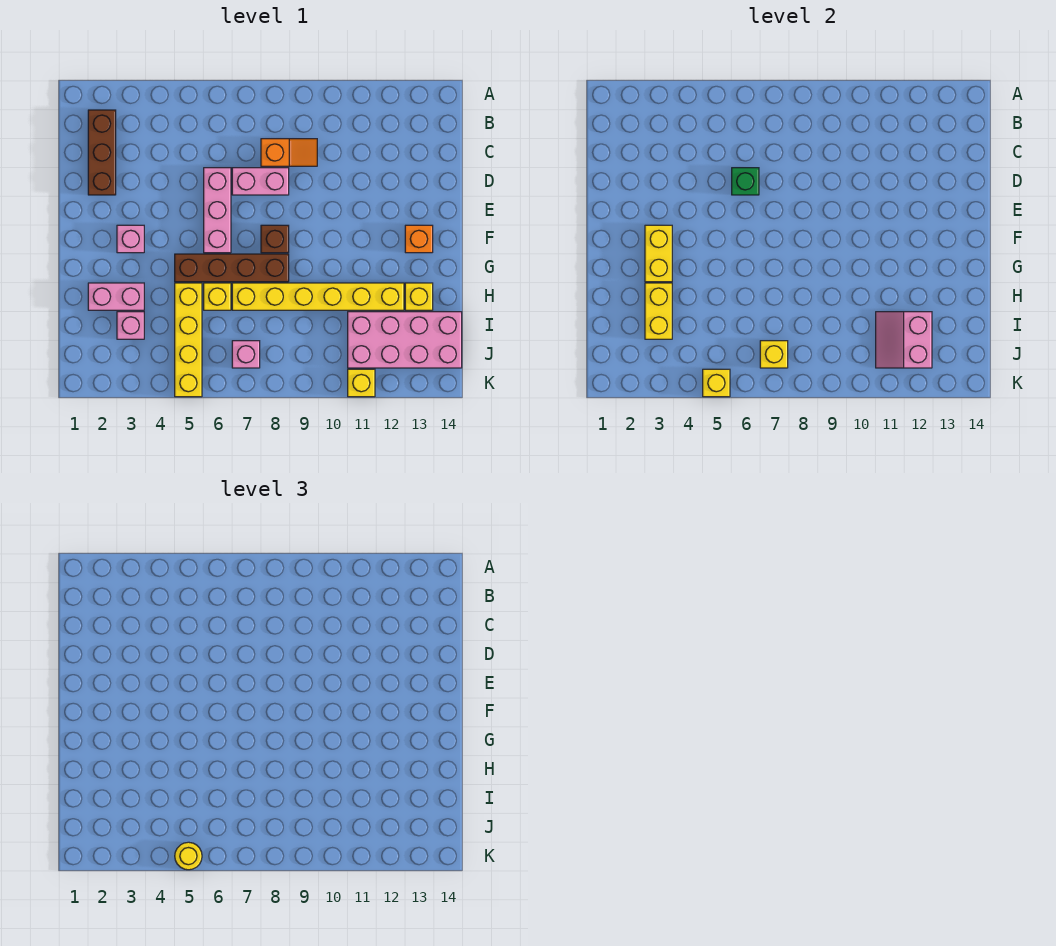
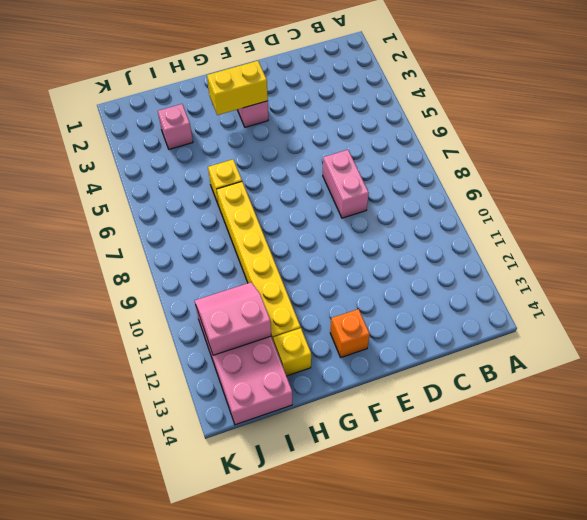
none -> brown 1x3 brick [88,110,116,195]
none -> orange 1x2 slope [261,139,317,166]
none -> pink 1x3 brick [204,168,231,253]

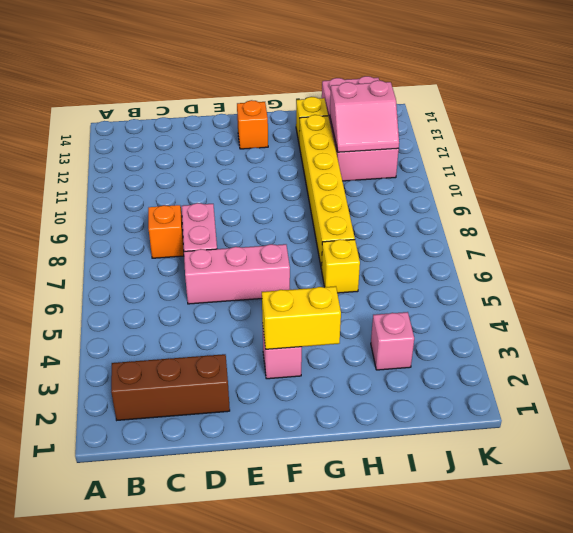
none -> brown 1x1 brick [261,225,289,253]
none -> brown 1x4 brick [175,254,289,282]
none -> pink 1x2 brick [88,283,144,310]

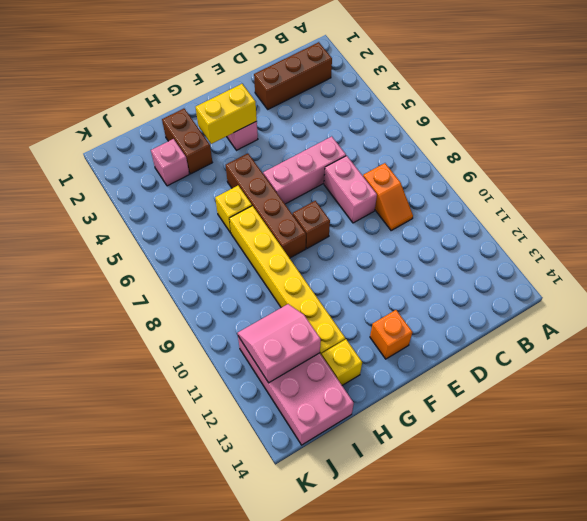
brown 1x2 brick [162,109,212,174] -> pink 1x2 brick [88,283,144,310]
none -> yellow 1x4 brick [175,283,202,397]
none -> pink 1x1 brick [232,341,260,368]
none -> yellow 1x1 brick [348,369,375,397]

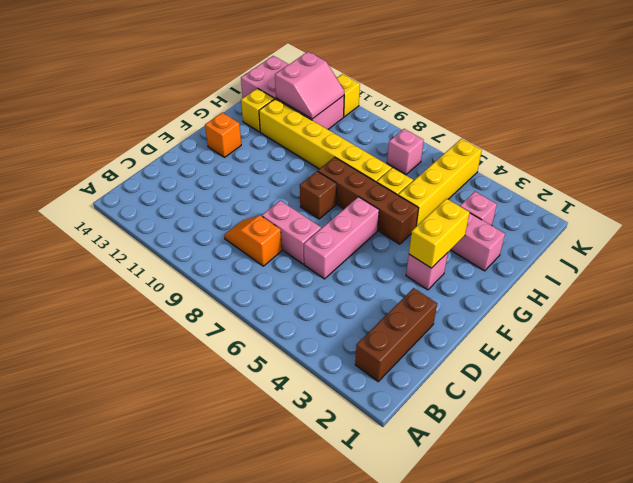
none -> green 1x1 brick [732,168,759,195]
none -> yellow 1x2 brick [645,283,672,339]
none -> yellow 1x1 brick [760,341,788,368]

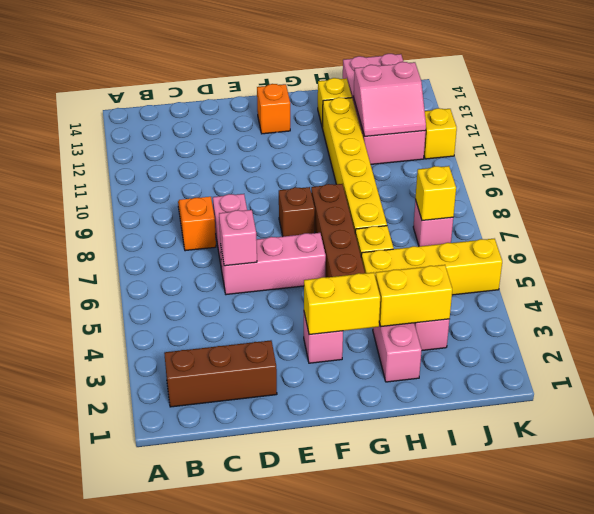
pink 1x1 brick [219,210,257,266] -> green 1x1 brick [732,168,759,195]
none -> yellow 1x1 brick [703,369,730,397]
none -> yellow 1x1 round brick [175,842,202,870]

